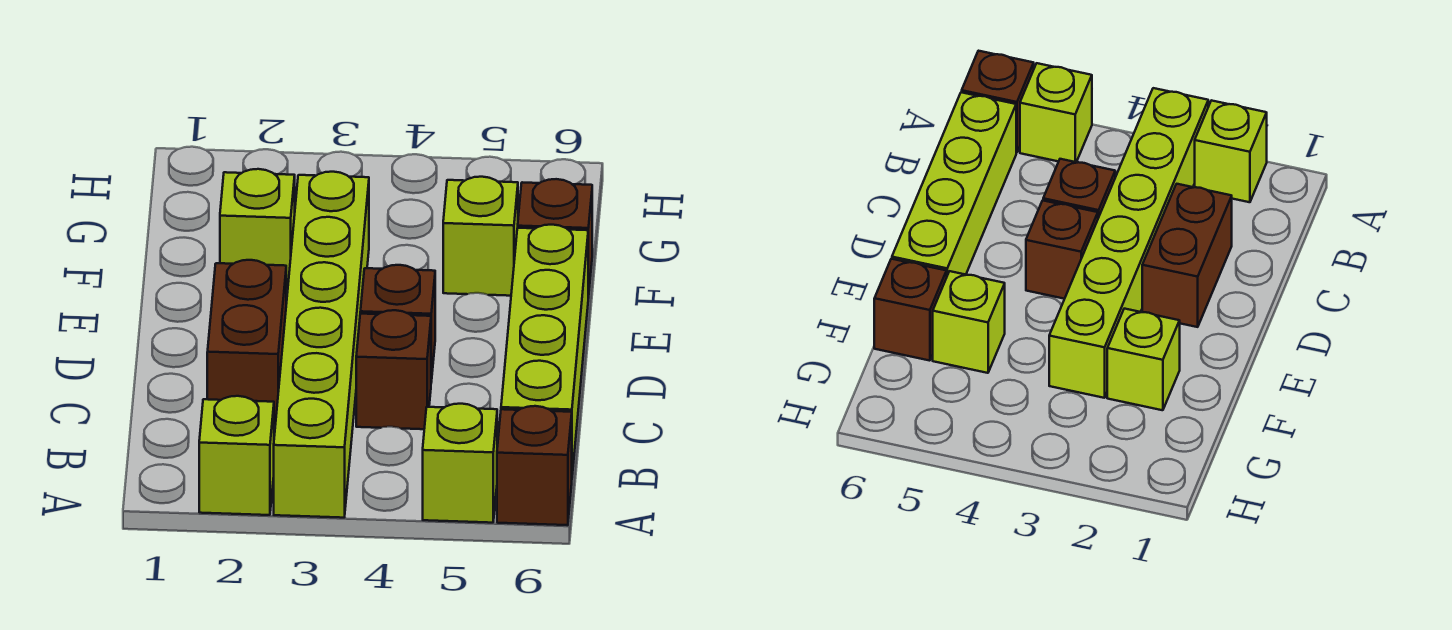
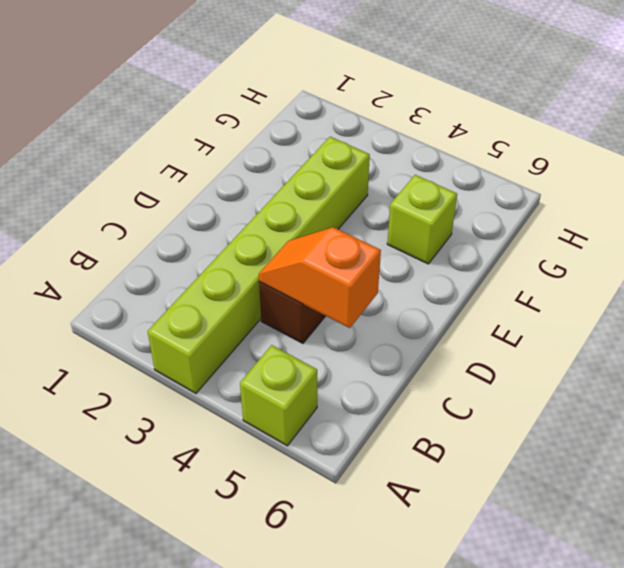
orange 1x2 slope [259,227,381,328] -> none
none -> lime 1x1 brick [199,396,274,515]
none -> brown 1x1 brick [497,406,572,525]

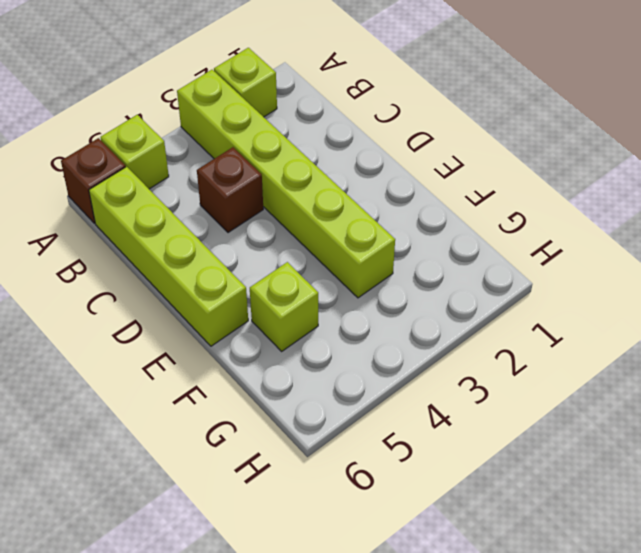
none -> brown 1x2 brick [207,260,286,424]
none -> brown 1x1 brick [360,265,435,382]

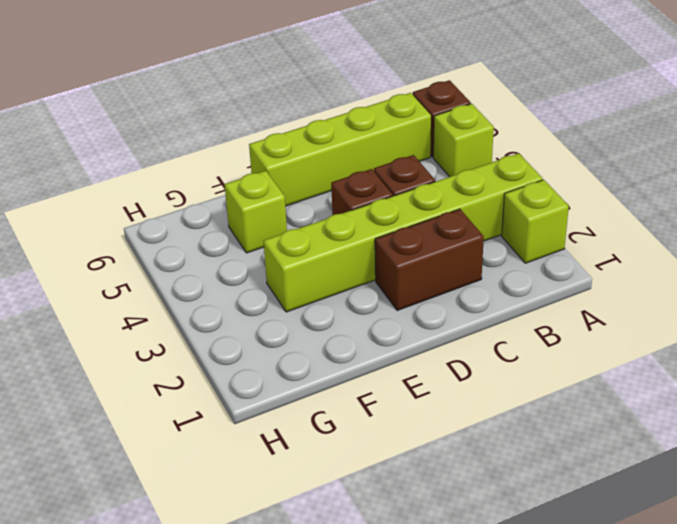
none -> lime 1x1 brick [220,169,295,288]
none -> brown 1x1 brick [518,179,592,298]

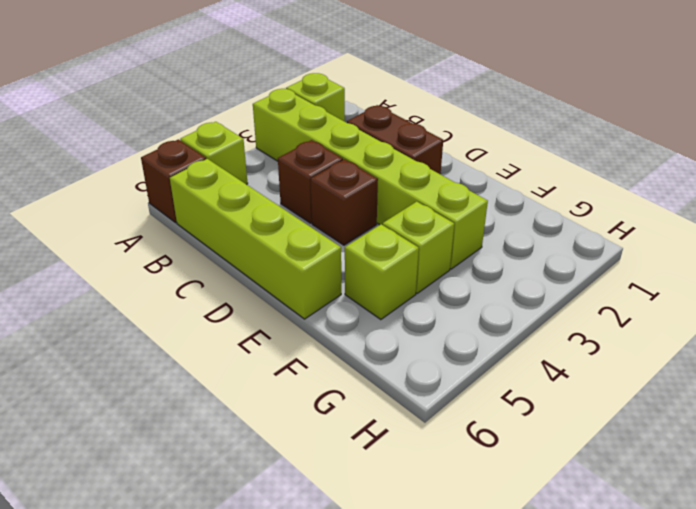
lime 1x1 brick [383,202,454,293] -> lime 1x1 brick moved to [220,169,295,288]
none -> brown 1x1 brick [518,179,592,298]

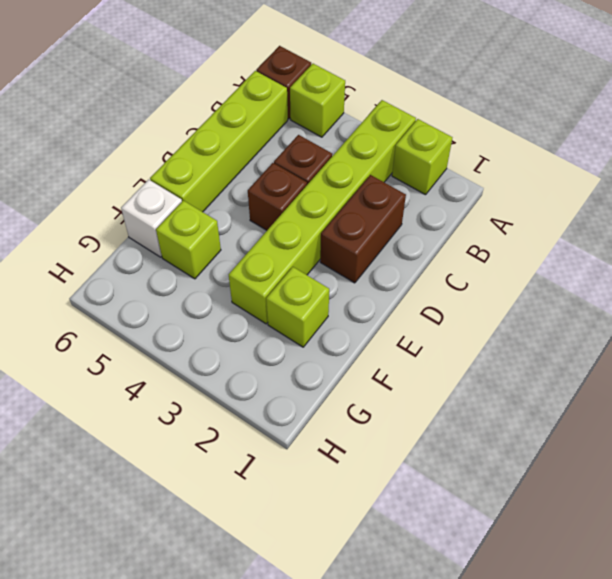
white 1x1 brick [121,180,182,257] -> brown 1x1 brick [518,179,592,298]

